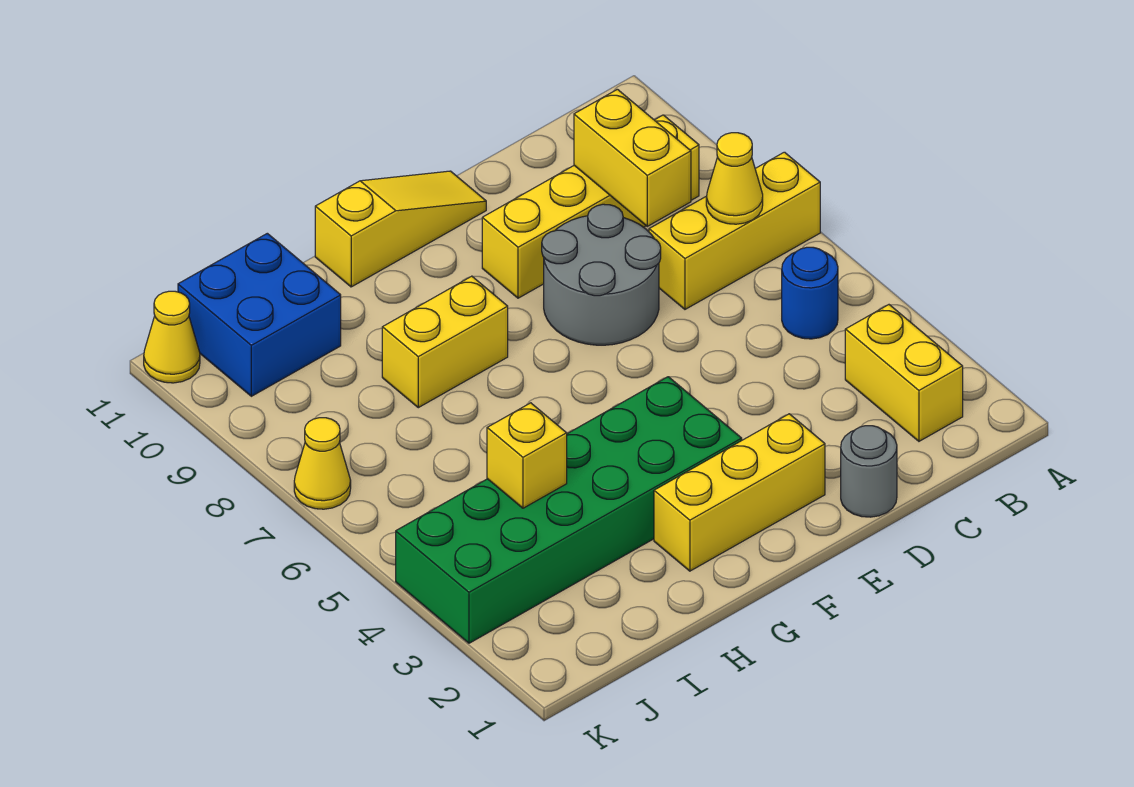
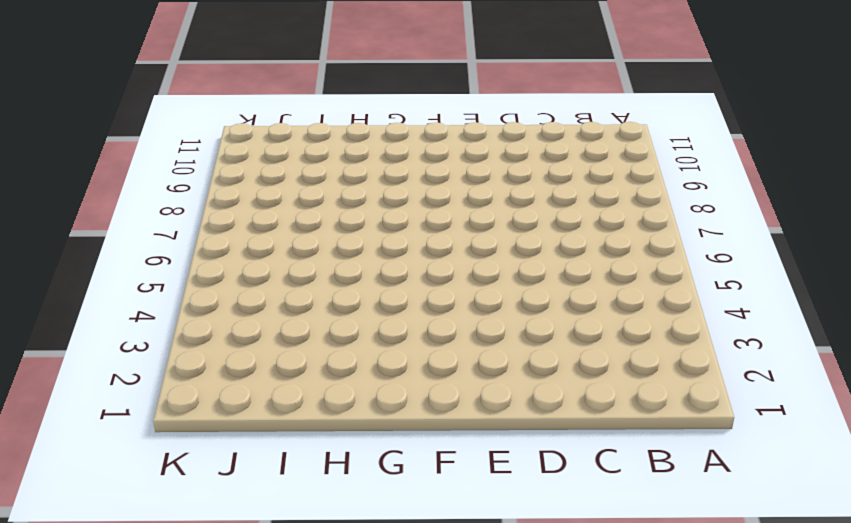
none -> yellow 1x3 brick [649,152,820,309]
none -> yellow 1x2 brick [845,305,963,441]
none -> blue 1x1 round brick [782,247,838,339]

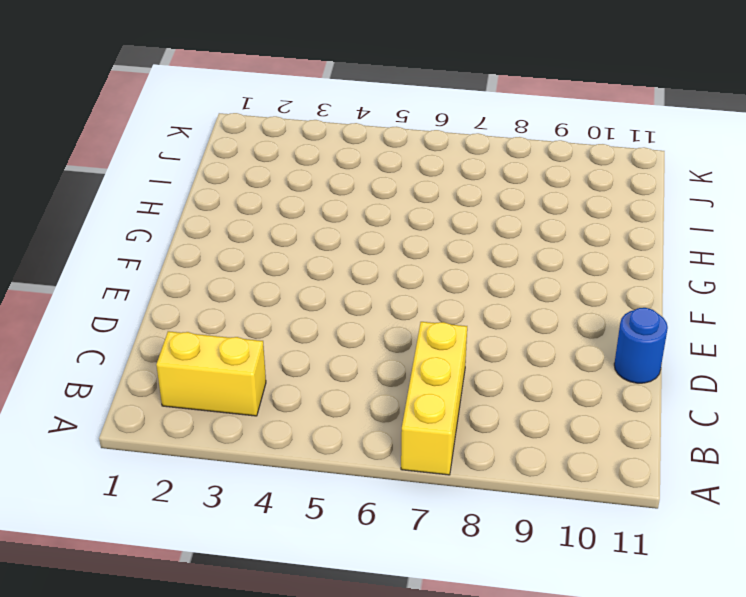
blue 1x1 round brick [614,308,668,383] -> blue 1x1 round brick moved to [782,247,838,339]
none -> yellow 1x4 brick [482,115,699,298]
none -> grey 1x1 round brick [841,426,897,517]
none -> grey 2x2 round brick [542,204,661,345]

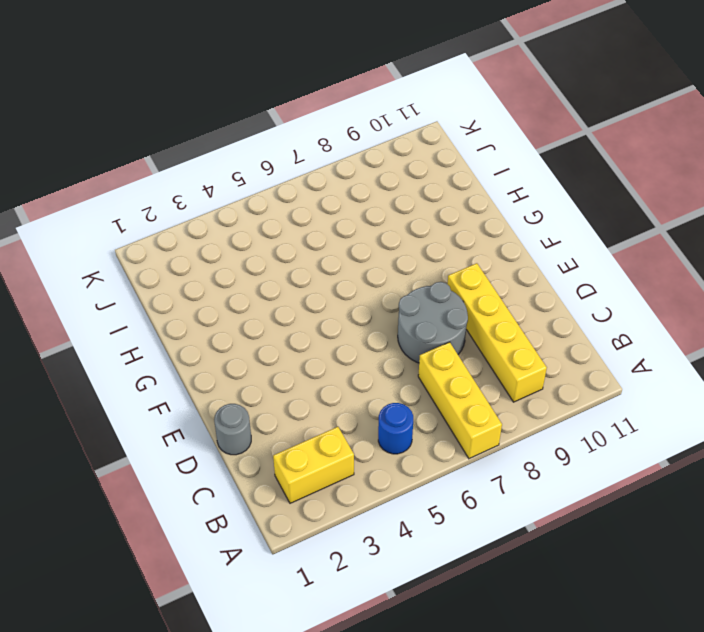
none -> yellow 1x3 brick [654,414,825,571]
none -> yellow 1x3 slope [315,171,486,287]
none -> green 2x6 brick [396,377,742,643]

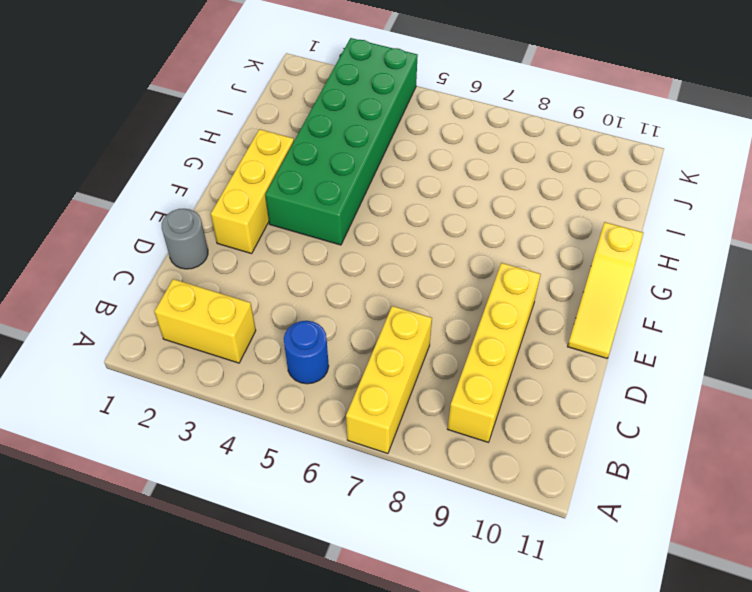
none -> grey 2x2 round brick [542,204,661,345]
none -> yellow 1x2 brick [382,276,508,408]
none -> blue 2x2 brick [178,233,341,396]

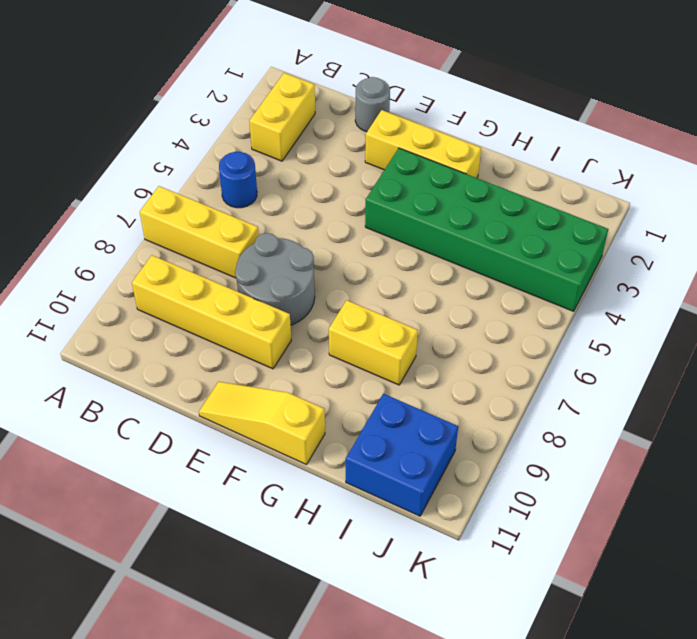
none -> yellow 1x1 cone [294,418,351,509]
none -> yellow 1x1 cone [144,291,200,383]
none -> yellow 1x1 cone [706,133,763,224]

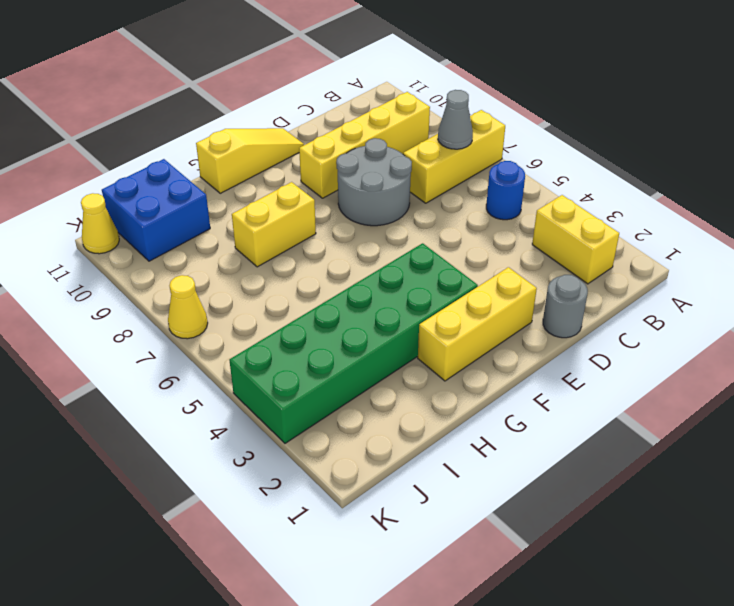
grey 1x1 cone [438,90,473,149] -> yellow 1x1 cone [706,133,763,224]
none -> yellow 1x2 brick [574,89,691,226]
none -> yellow 1x1 brick [487,403,567,508]

